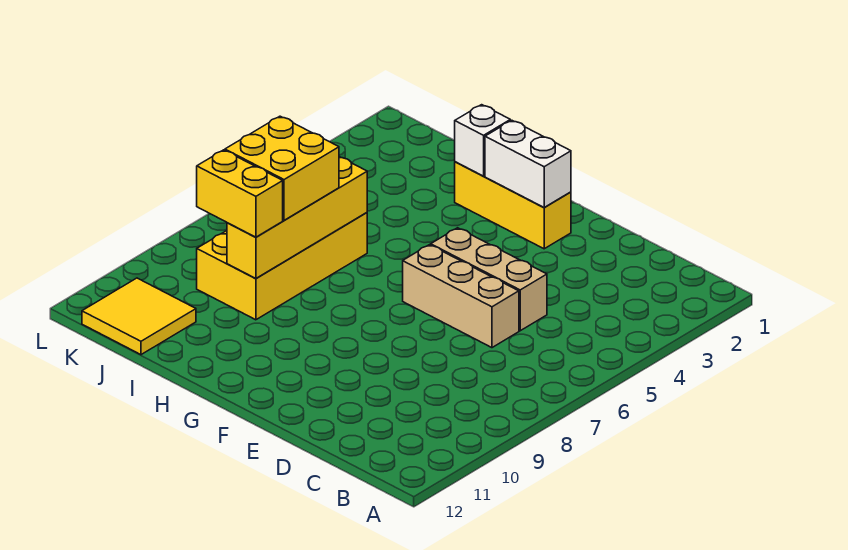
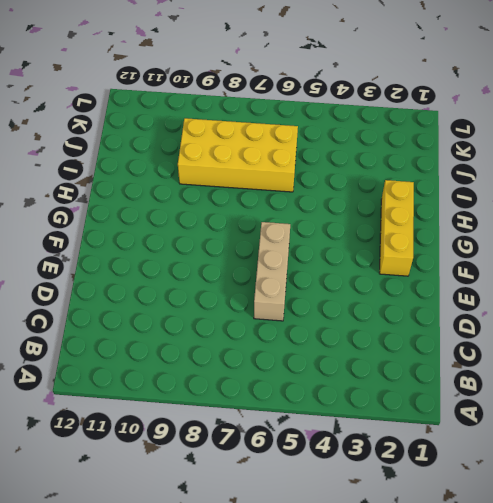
none -> tan 1x3 brick [431,228,547,331]
none -> yellow 2x2 tile [82,278,196,355]

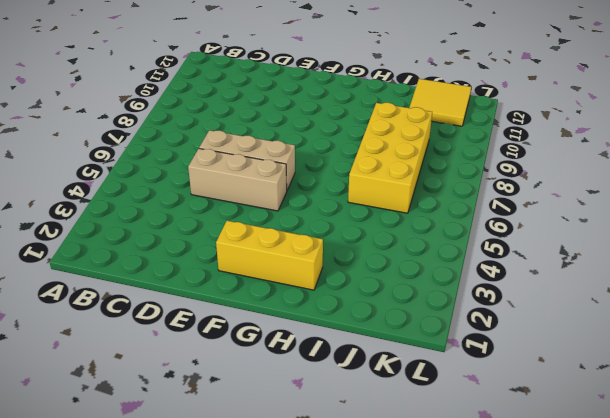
none -> white 1x2 brick [485,120,571,208]
none -> white 1x1 brick [454,105,510,176]

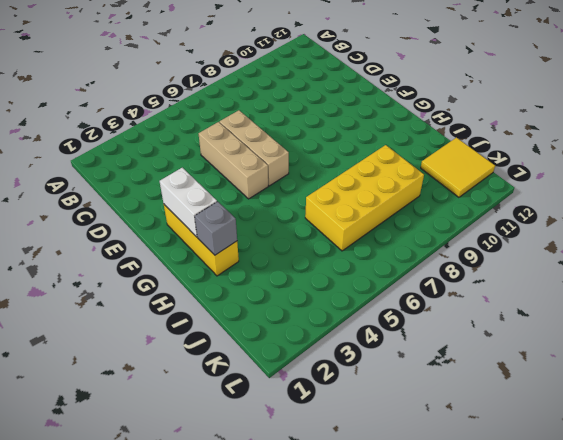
grey 1x1 brick [195,202,237,255] -> white 1x1 brick [454,105,510,176]
none -> yellow 1x4 brick [227,157,367,278]
none -> yellow 2x2 brick [225,116,339,220]

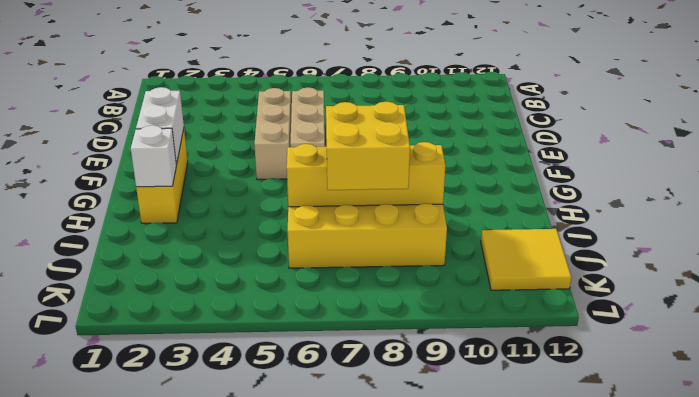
none -> yellow 1x2 brick [197,150,283,237]

